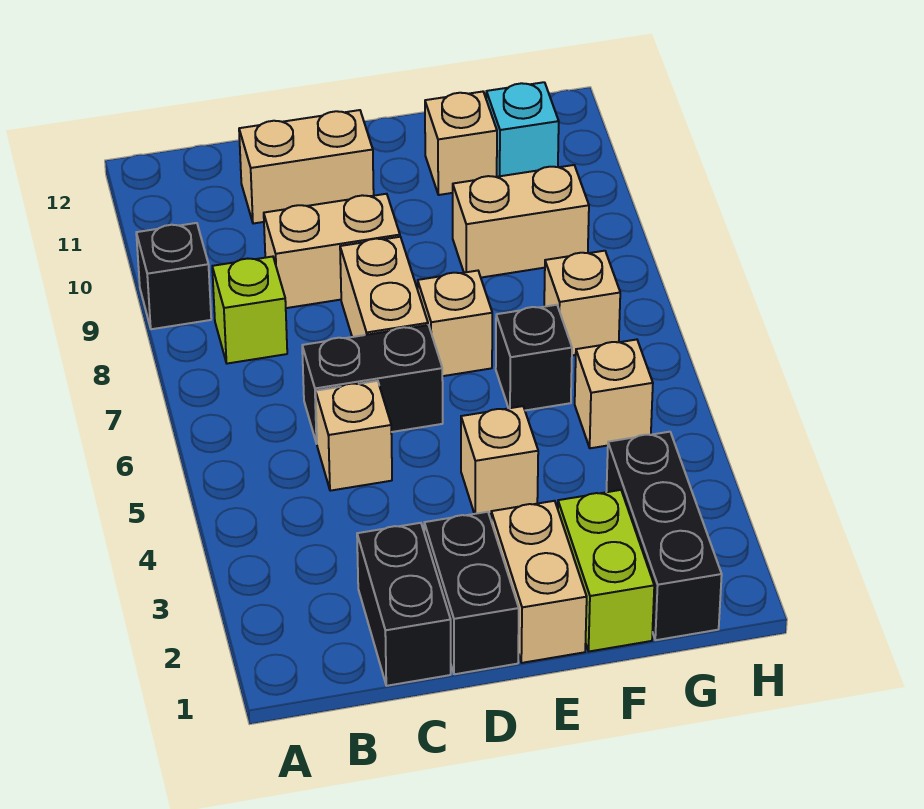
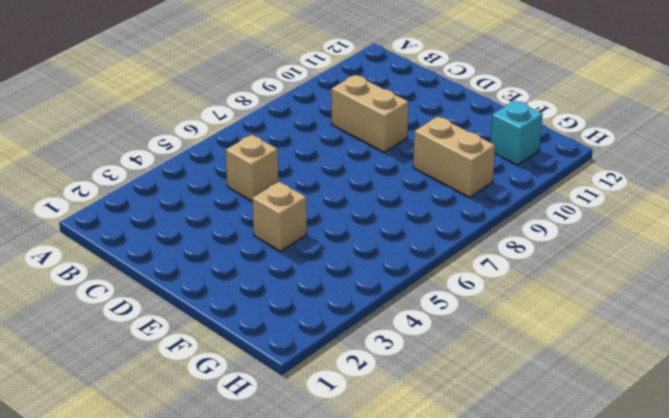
none -> black 1x1 brick [136,223,211,329]
none -> lime 1x1 brick [212,257,287,364]
none -> black 1x2 brick [357,523,451,686]

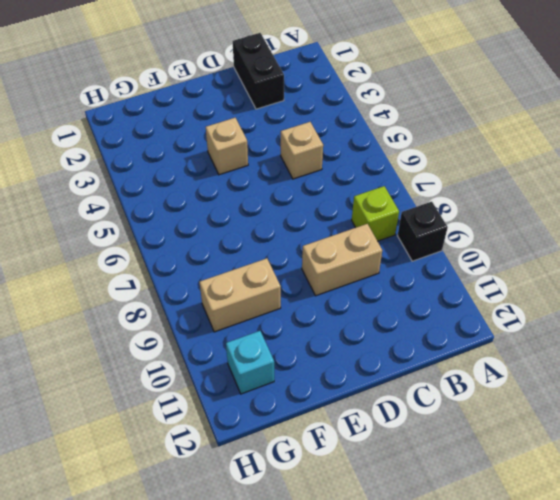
none -> black 1x2 brick [302,325,443,444]
none -> tan 1x2 brick [239,110,374,224]
none -> black 1x2 brick [424,512,519,674]

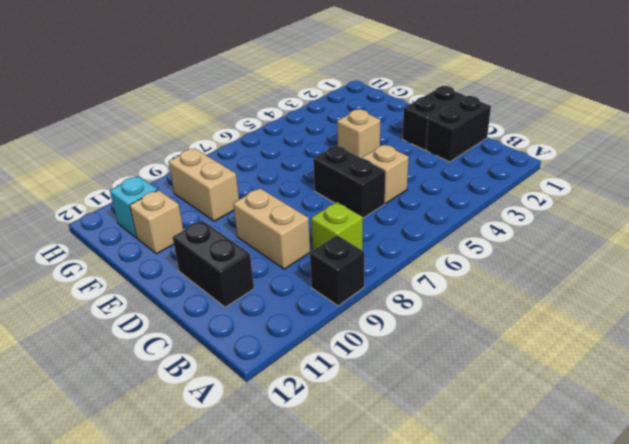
black 1x2 brick [173,221,254,307] -> tan 1x2 brick [239,110,374,224]
none -> tan 1x2 brick [340,237,428,337]
none -> tan 1x2 brick [491,501,587,663]
none -> tan 1x1 brick [418,271,492,376]

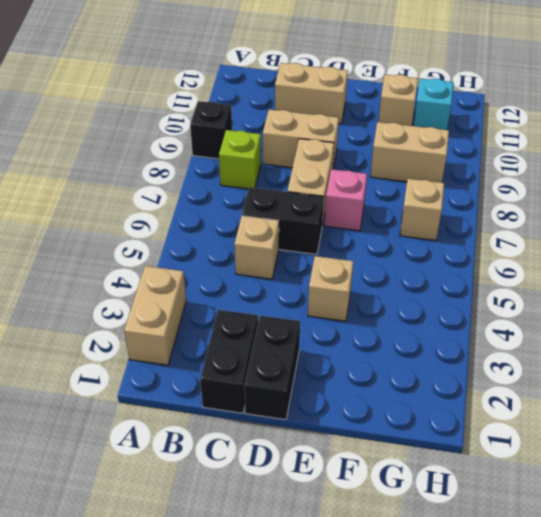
tan 1x2 brick [124,266,186,365] -> tan 1x2 brick moved to [491,501,587,663]
pink 1x1 brick [324,169,367,231] -> tan 1x1 brick [418,271,492,376]
none -> lime 1x2 brick [558,490,654,651]
none -> black 1x1 brick [496,305,572,410]
none -> black 1x3 brick [607,432,722,640]

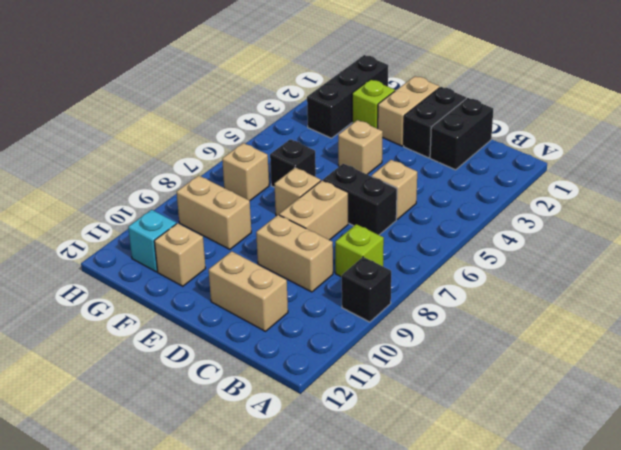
lime 1x1 brick [352,79,395,129] -> lime 1x2 brick [558,490,654,651]
none -> tan 1x1 brick [575,340,653,448]

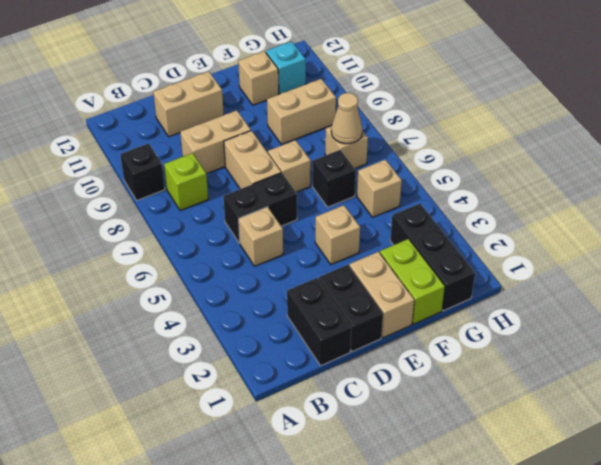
tan 1x1 cone [331,93,362,144] -> none

